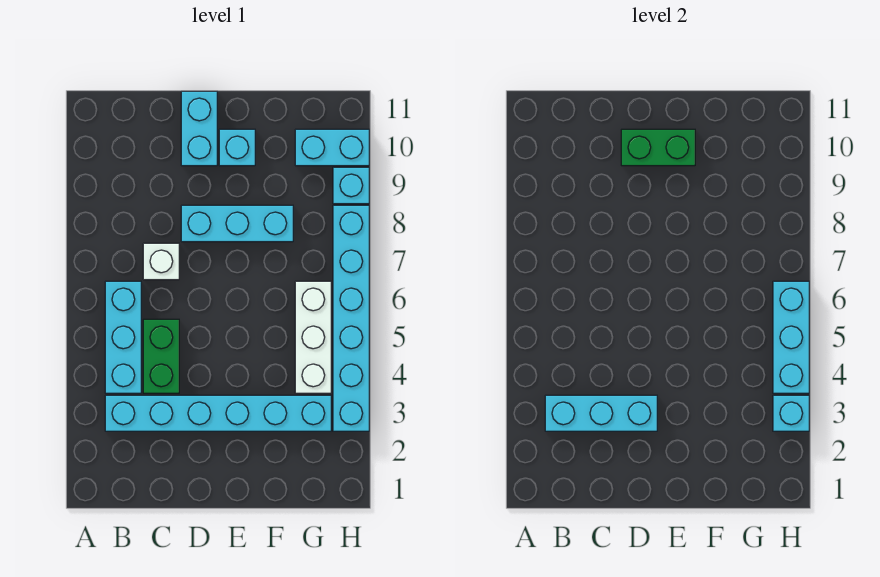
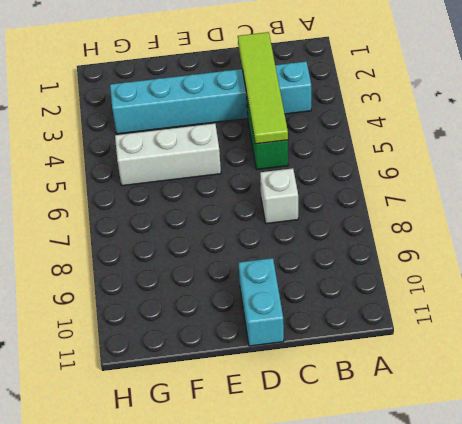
lime 1x4 tile [238,32,288,144] -> cyan 1x3 brick [545,395,657,431]
white 1x3 brick [115,124,221,186] -> white 1x3 brick turned to [295,281,331,393]
none -> cyan 1x3 brick [105,281,141,393]
none -> cyan 1x3 brick [181,205,293,242]
none -> cyan 1x1 brick [219,129,255,166]

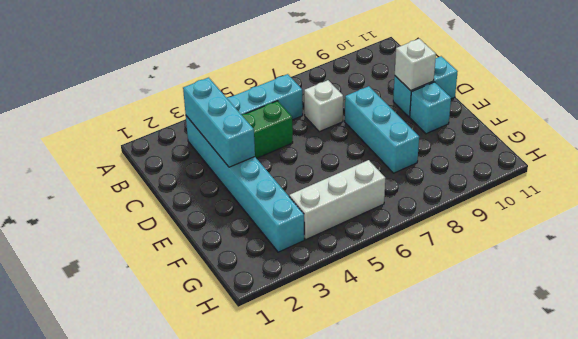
white 1x1 brick [395,39,436,91] -> green 1x2 brick [621,129,695,166]
none -> cyan 1x2 brick [295,129,369,166]
none -> cyan 1x6 brick [333,205,369,431]
none -> cyan 1x1 brick [333,167,369,204]

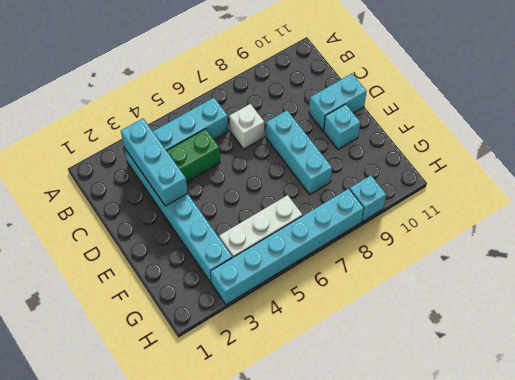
none -> cyan 1x2 brick [295,129,369,166]
none -> green 1x2 brick [621,129,695,166]
none -> cyan 1x1 brick [773,395,809,431]

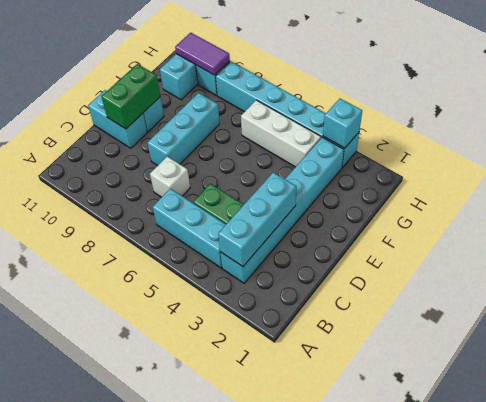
purple 1x2 tile [175,33,230,75] -> none
none -> cyan 1x3 brick [773,281,809,393]

